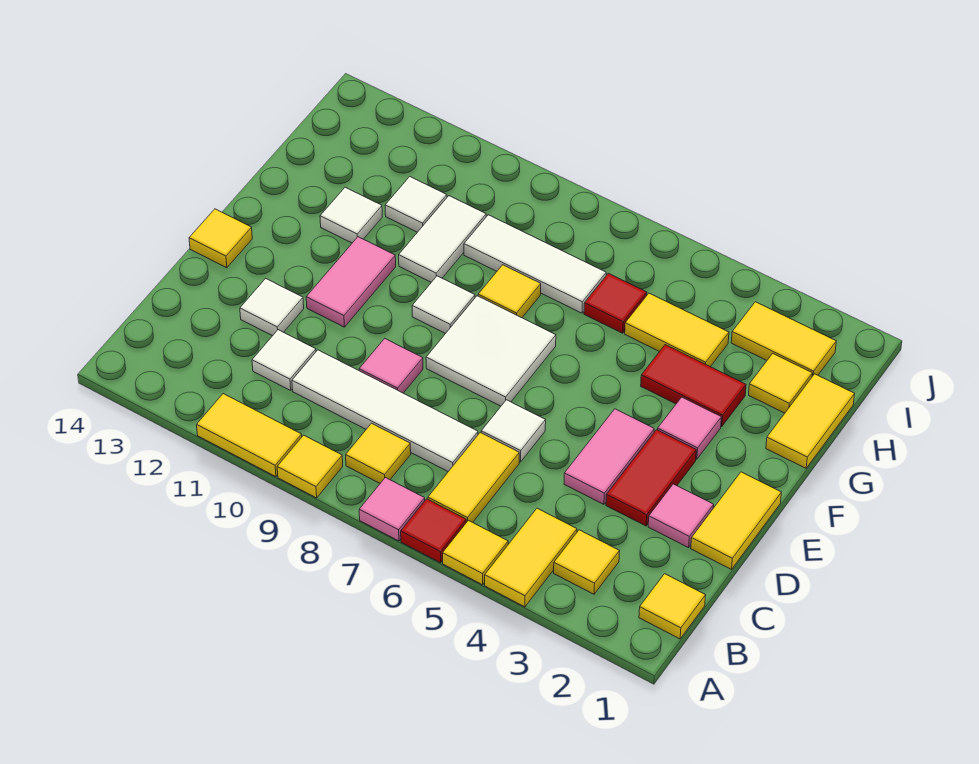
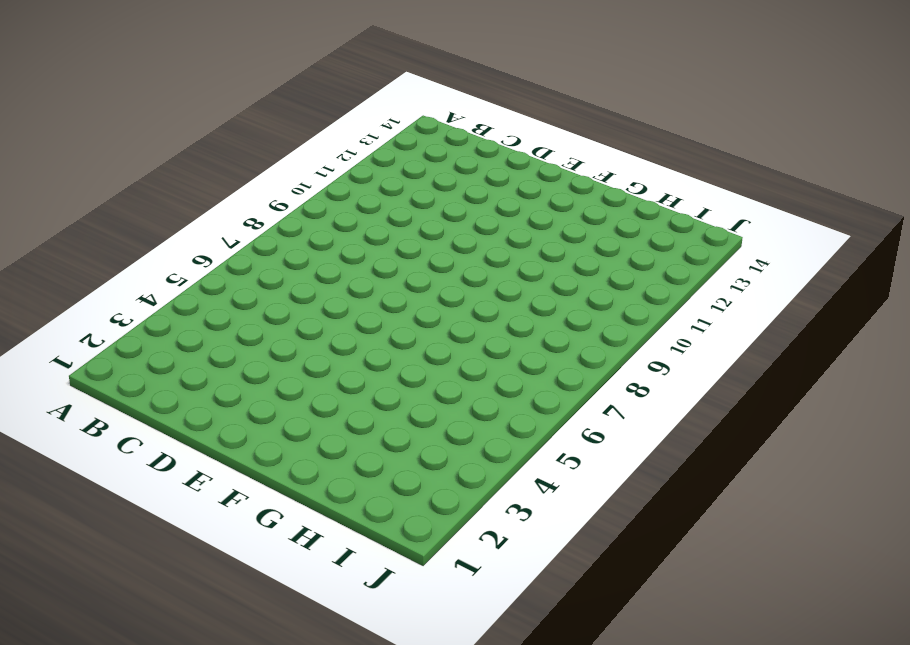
none -> yellow 1x2 tile [485,508,577,607]
none -> yellow 1x1 tile [443,520,508,585]
none -> red 1x1 tile [401,499,466,563]
none -> pink 1x1 tile [359,477,425,541]

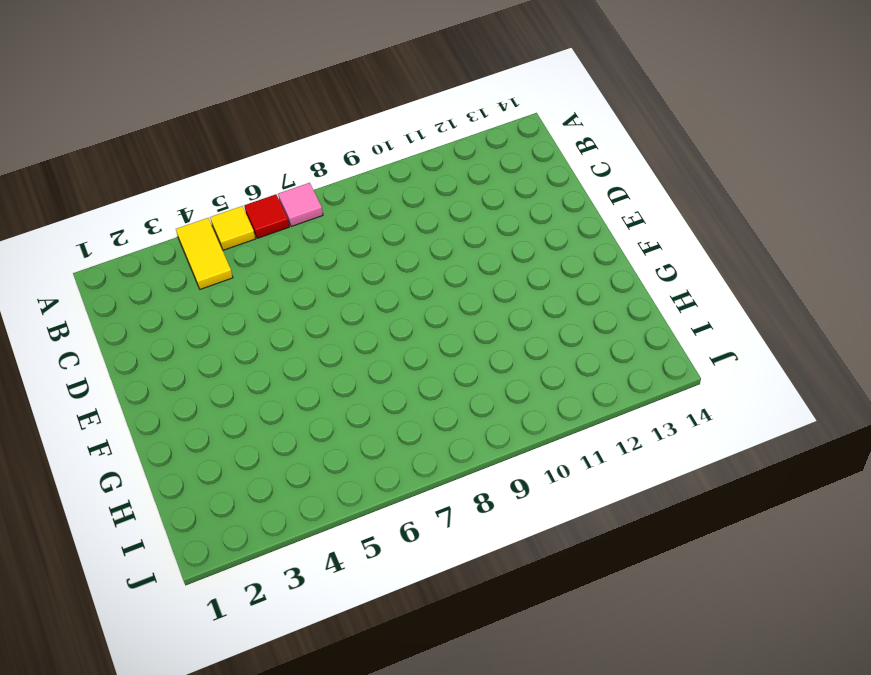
none -> yellow 1x1 tile [277,435,343,498]
none -> yellow 1x2 tile [197,394,302,477]
none -> yellow 1x1 tile [639,574,706,639]
none -> yellow 1x1 tile [554,530,620,594]

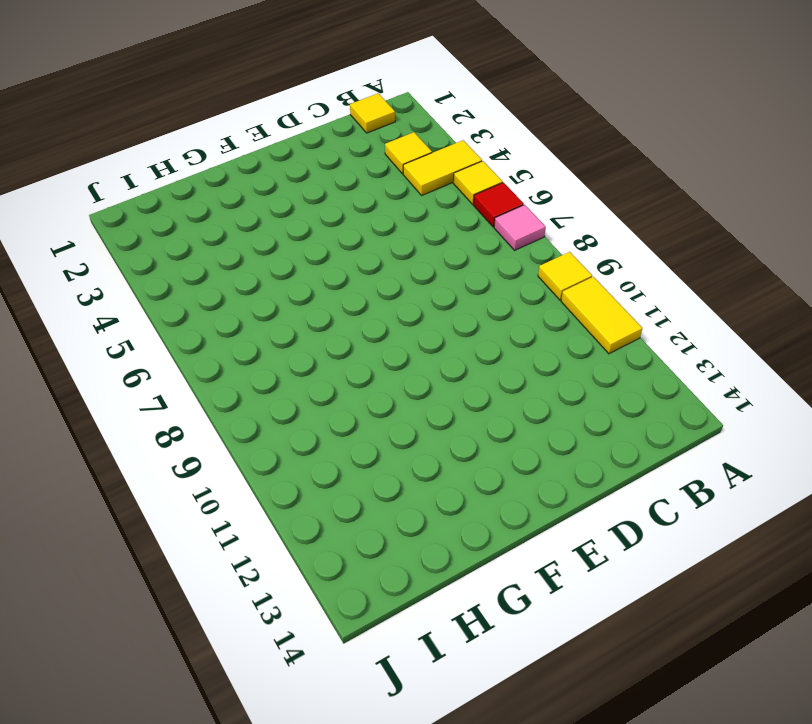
none -> yellow 1x2 tile [428,433,519,522]
none -> yellow 1x1 tile [346,423,411,483]
none -> white 1x4 tile [292,350,478,472]
none -> white 1x1 tile [252,330,316,390]

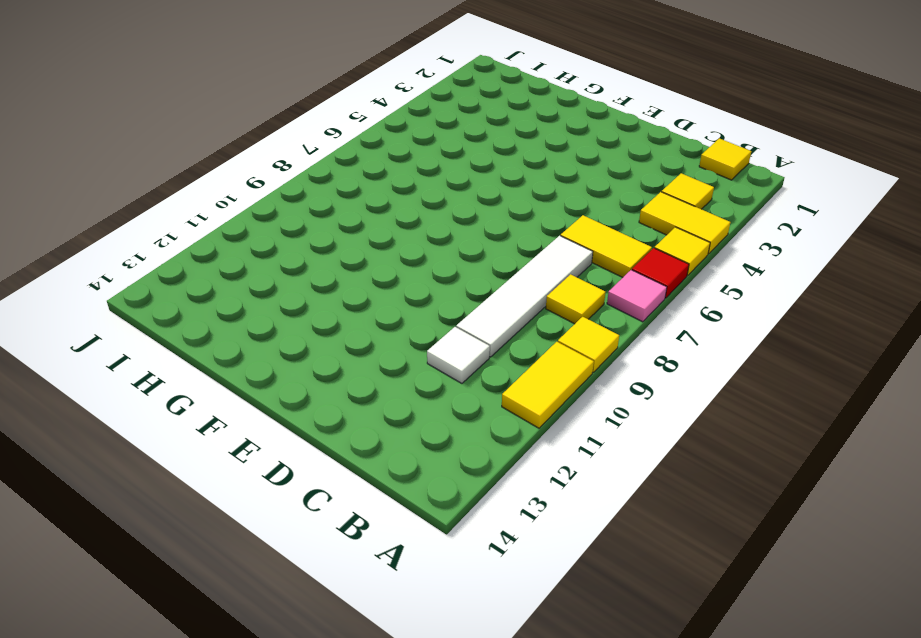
none -> yellow 1x2 tile [691,472,781,569]
none -> pink 1x1 tile [648,484,714,548]
none -> red 1x2 tile [606,430,696,526]
none -> pink 1x2 tile [564,409,654,504]

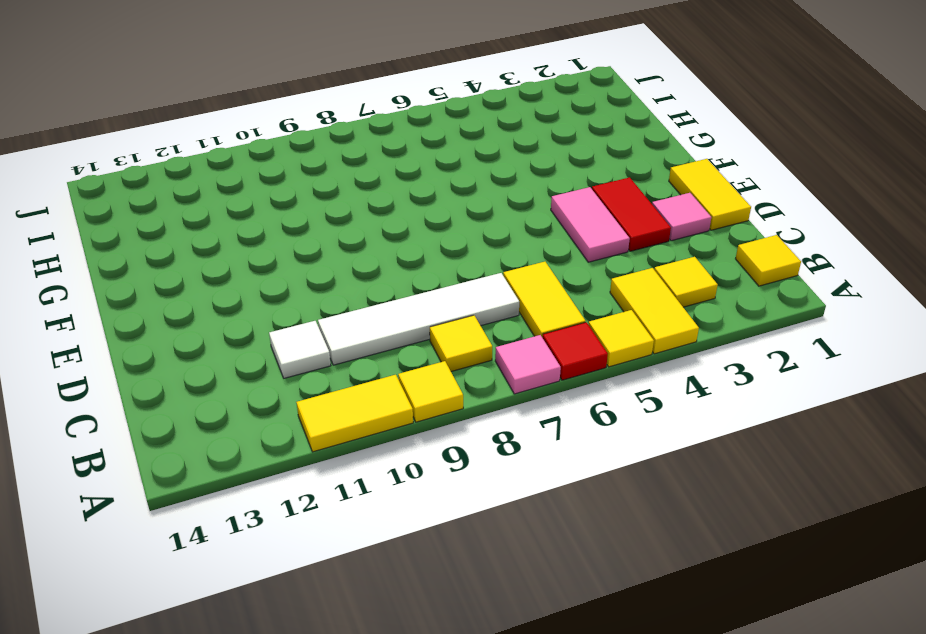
none -> white 1x1 tile [481,400,546,462]
none -> pink 1x1 tile [359,339,423,393]
none -> white 1x1 tile [240,279,304,336]
none -> white 2x2 tile [426,296,556,406]

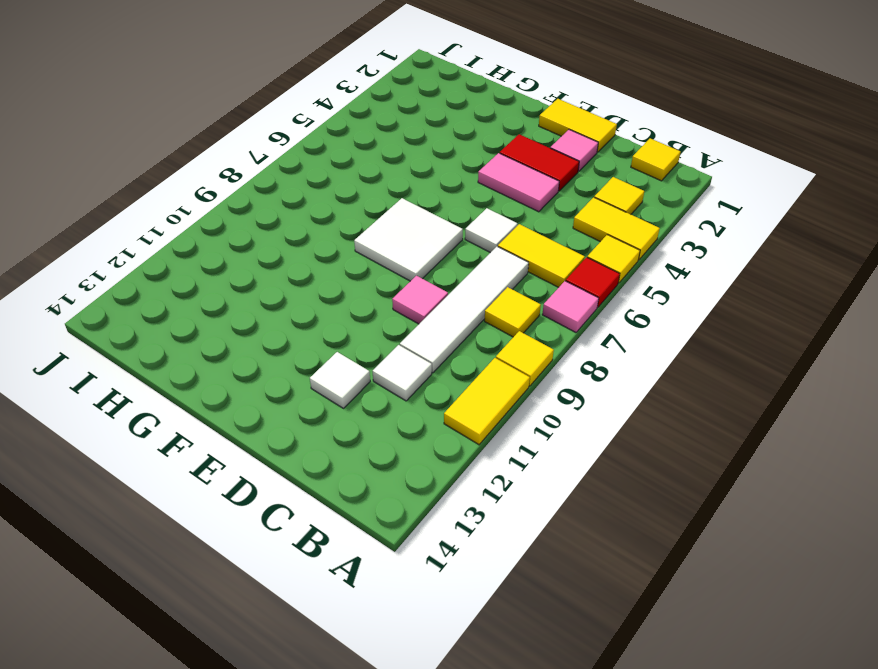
none -> pink 1x2 tile [306,237,396,327]
none -> yellow 1x1 tile [189,209,252,268]
none -> pink 1x1 tile [658,397,721,459]
none -> white 1x1 tile [412,276,475,334]

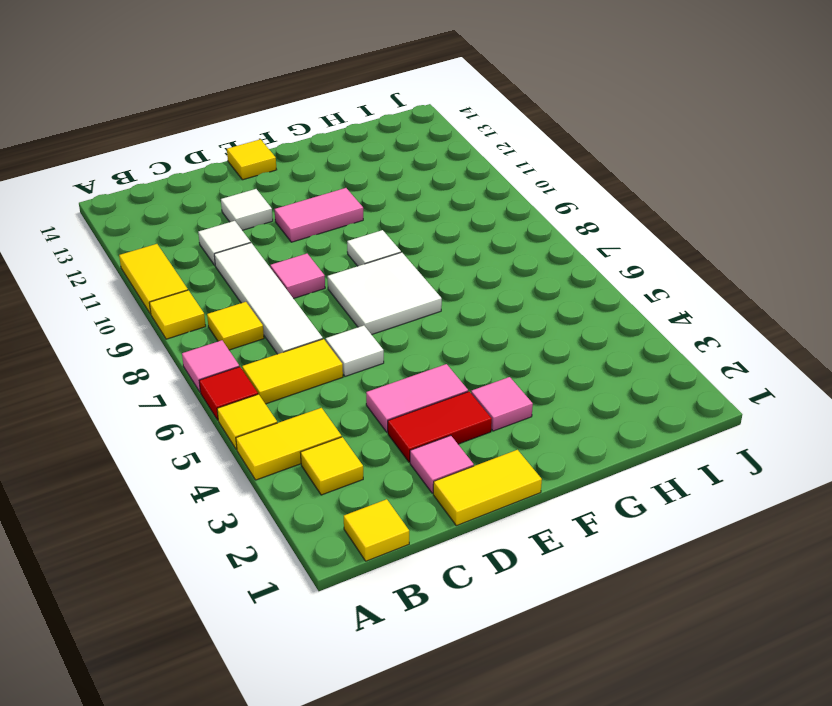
none -> yellow 1x2 tile [766,374,855,468]
none -> red 1x2 tile [641,345,746,427]
none -> yellow 1x1 tile [478,265,541,318]
none -> white 1x2 tile [399,196,486,282]

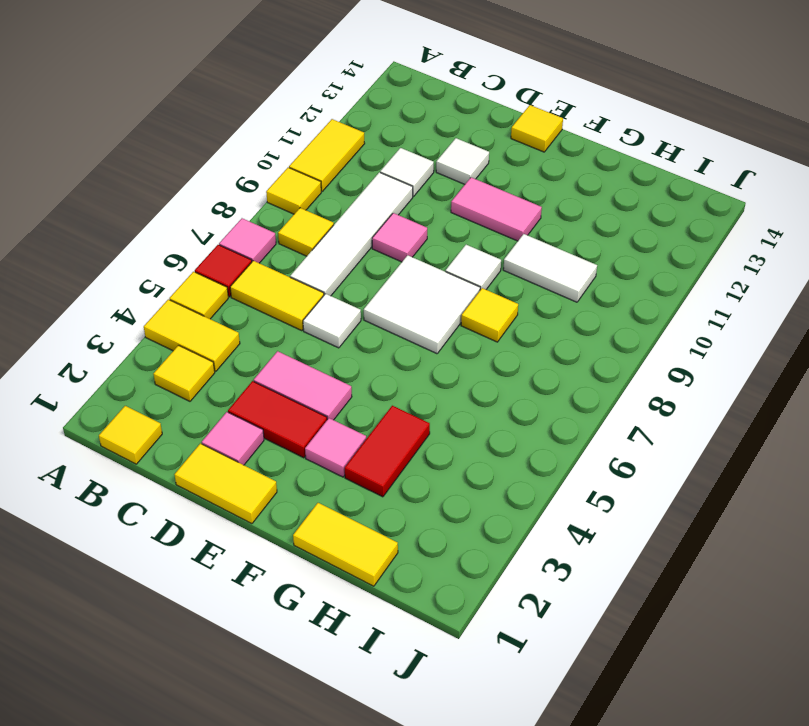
none -> white 1x1 tile [320,187,382,243]
none -> yellow 1x1 tile [749,354,812,413]
none -> yellow 1x2 tile [625,293,729,367]
none -> red 1x1 tile [584,273,647,333]

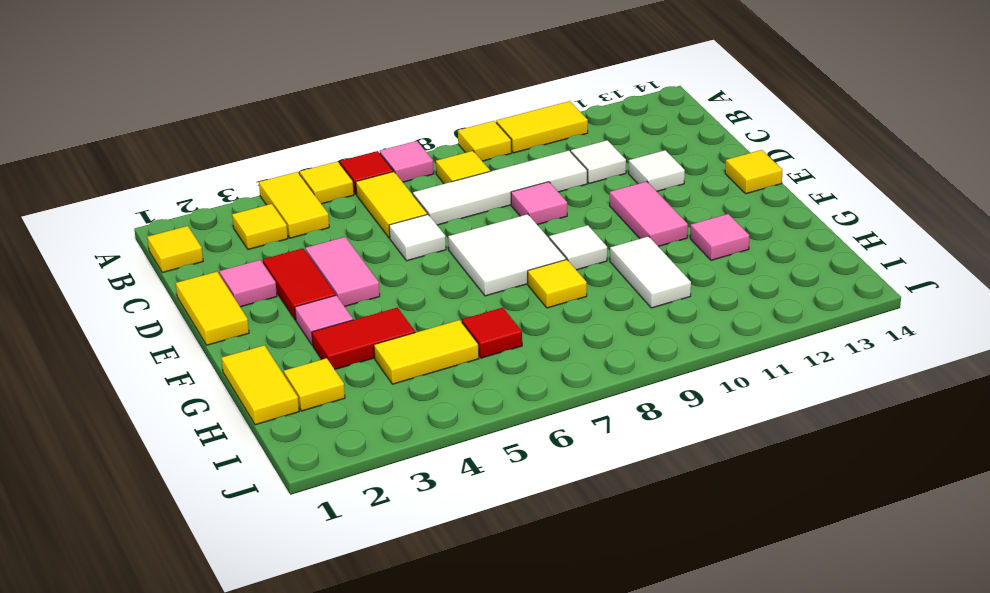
pink 1x1 tile [690,214,749,260] -> white 1x1 tile [320,187,382,243]
none -> white 1x3 tile [464,215,606,313]
none -> white 1x1 tile [385,177,447,232]
none -> yellow 1x2 tile [731,302,836,376]

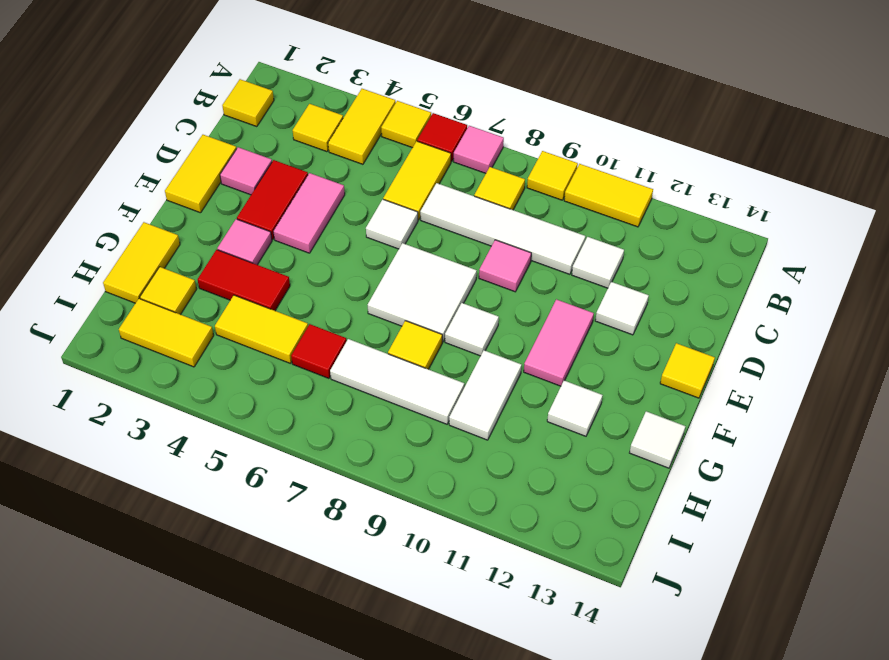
white 1x1 tile [630,411,685,468] -> white 1x1 tile moved to [385,177,447,232]

